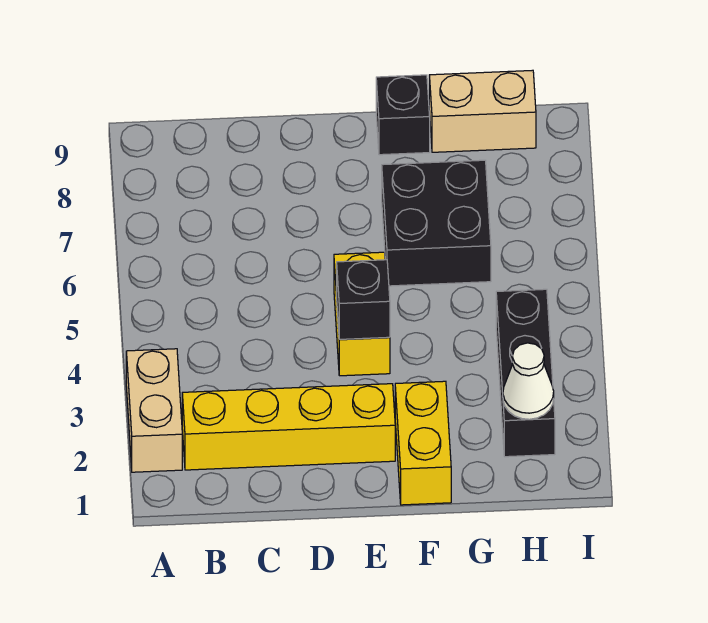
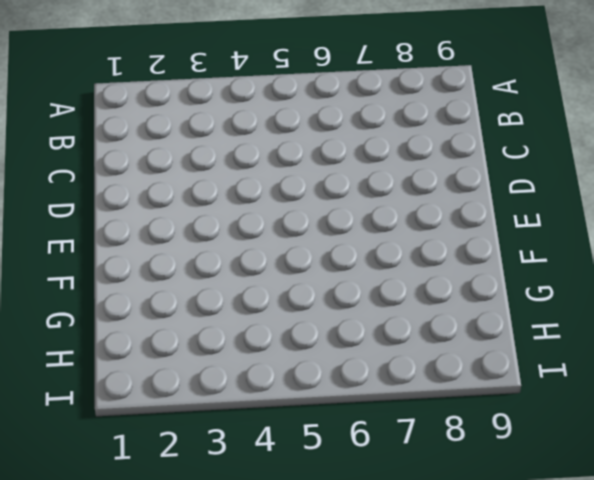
none -> tan 1x2 brick [126,349,182,472]
none -> yellow 1x4 brick [182,384,395,470]

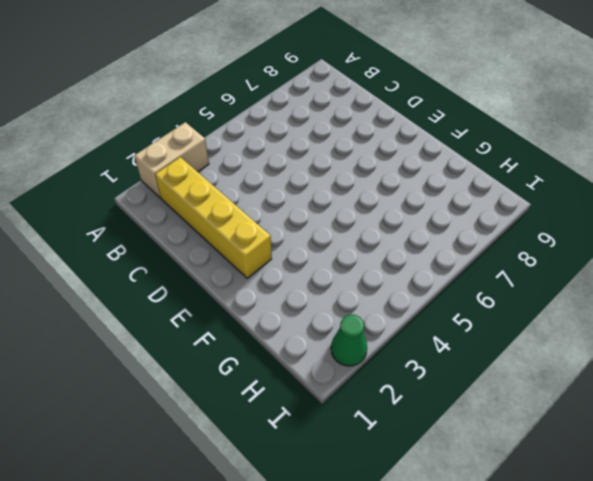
green 1x1 cone [331,315,367,366] -> none
none -> yellow 1x2 brick [334,252,390,376]
none -> yellow 1x2 brick [395,381,451,505]

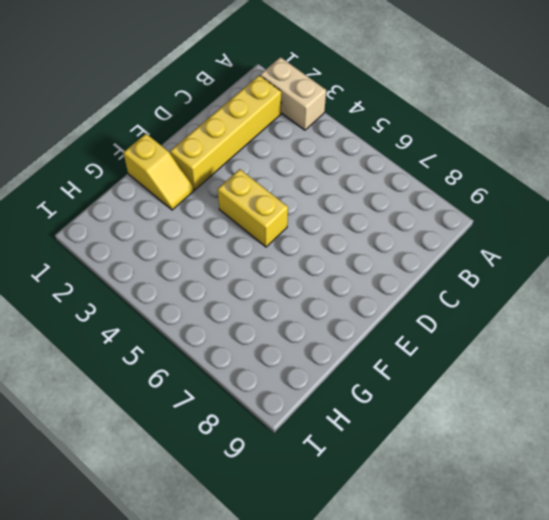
yellow 1x2 slope [123,134,194,210] -> yellow 1x2 brick [395,381,451,505]
none -> black 2x2 brick [382,160,491,286]
none -> black 1x1 brick [376,75,430,155]

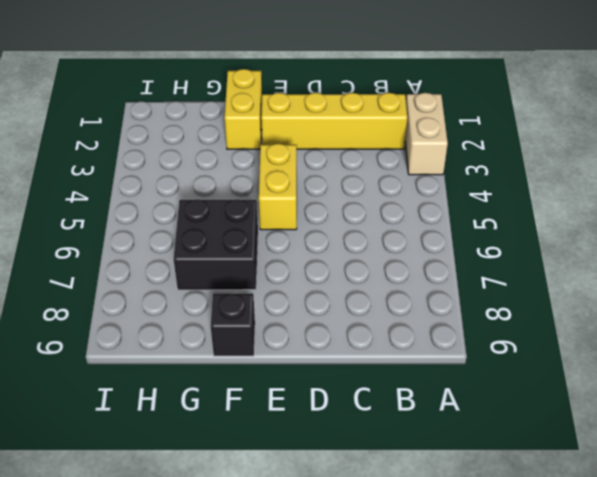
none -> tan 1x2 brick [429,70,536,152]
none -> black 1x3 brick [496,289,555,457]

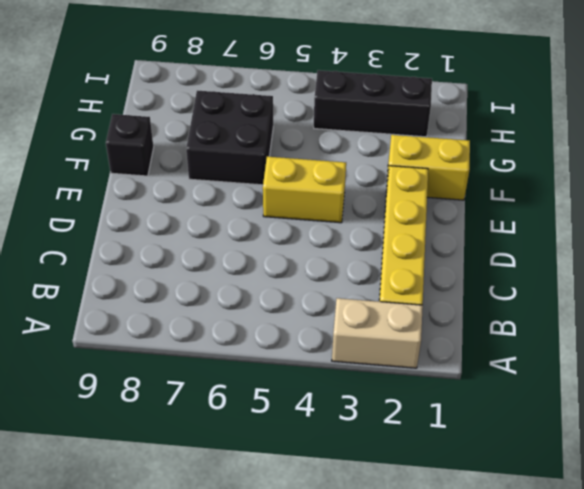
none -> tan 1x2 brick [429,70,536,152]
none -> black 1x1 brick [337,260,390,339]

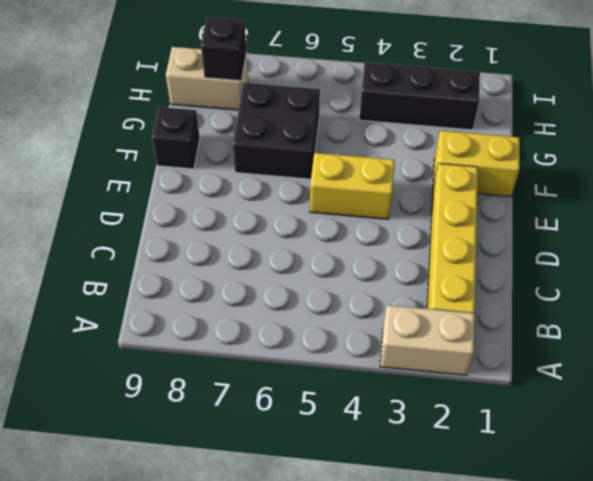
tan 1x2 brick [166,47,248,110] -> tan 1x2 brick turned to [429,70,536,152]
black 1x1 brick [201,17,247,81] -> black 1x1 brick moved to [337,260,390,339]
none -> white 1x1 cone [503,343,554,419]

